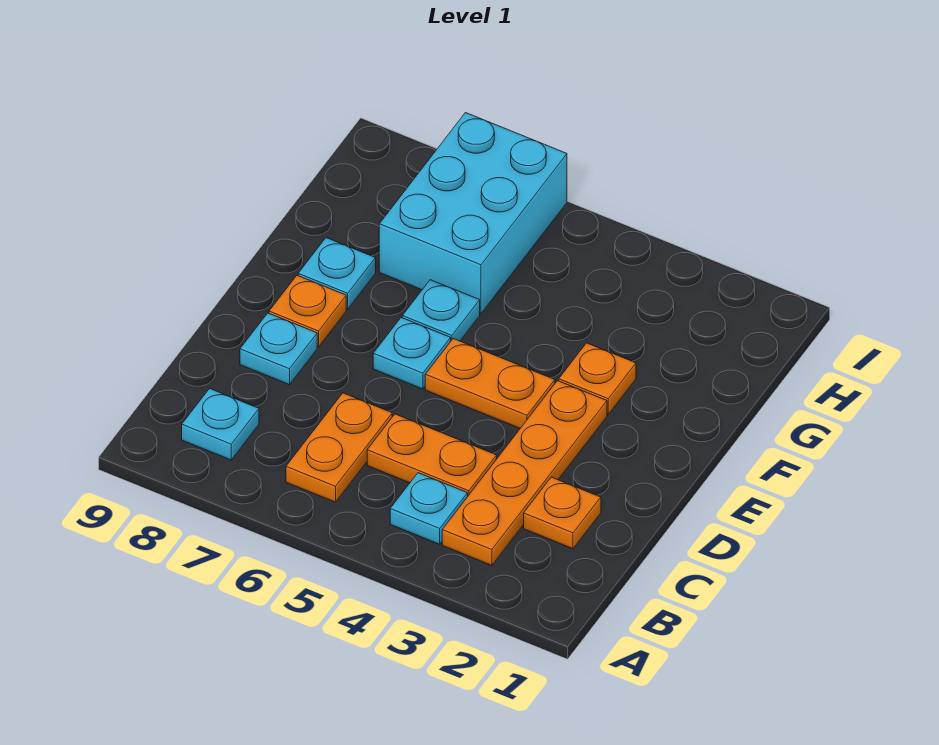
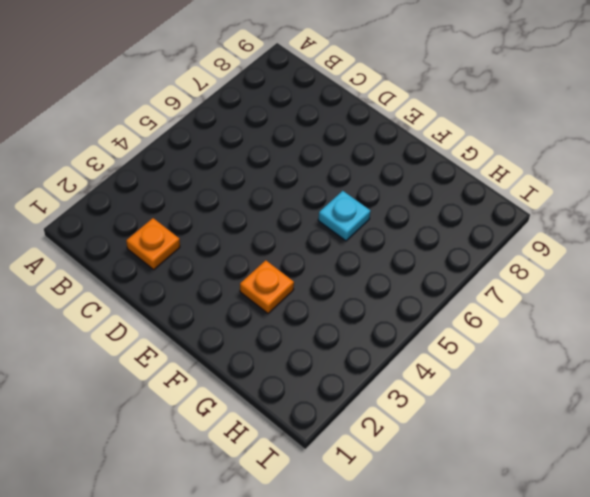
none -> orange 1x4 plate [442,381,607,565]
none -> cyan 1x1 plate [390,473,468,544]
none -> orange 1x2 plate [286,393,392,502]

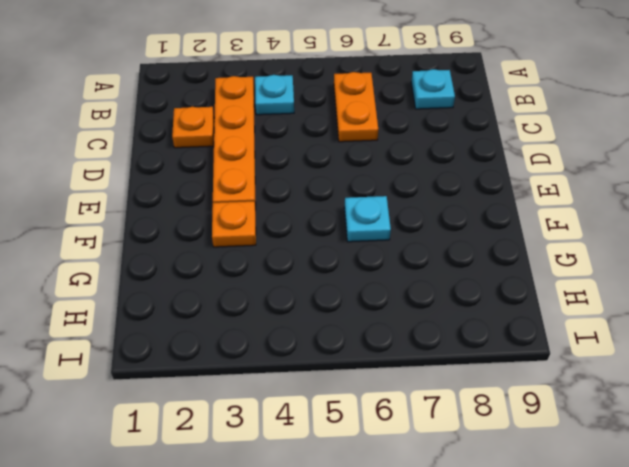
none -> orange 1x2 plate [367,414,497,496]
none -> cyan 1x1 plate [240,313,317,385]
none -> orange 1x2 plate [425,339,555,428]

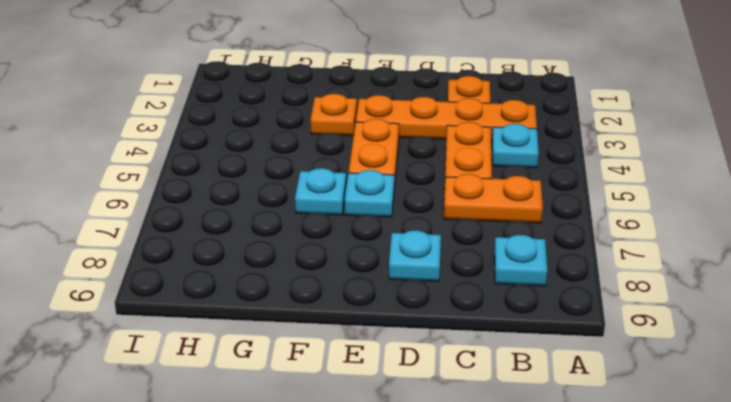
none -> orange 1x1 plate [269,275,346,347]
none -> cyan 1x1 plate [298,238,376,309]
none -> cyan 2x3 brick [379,113,567,314]

